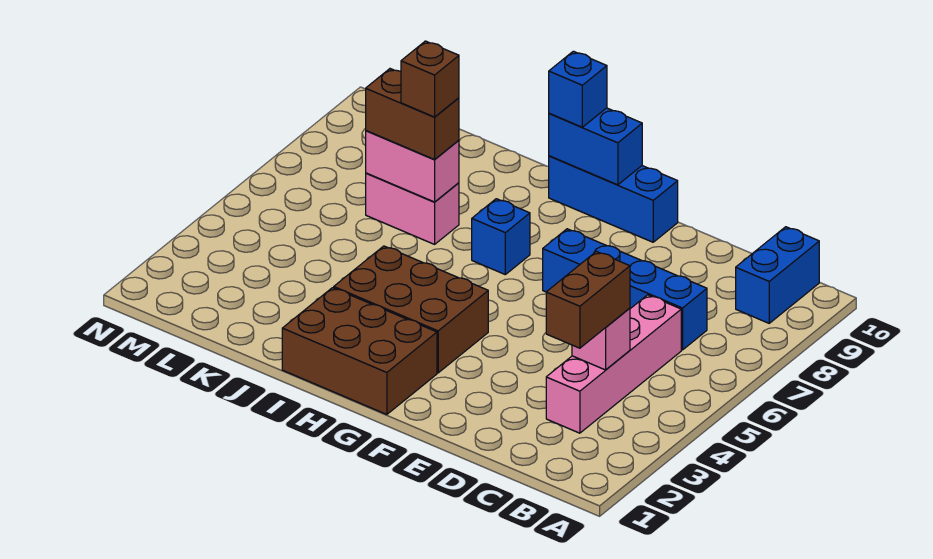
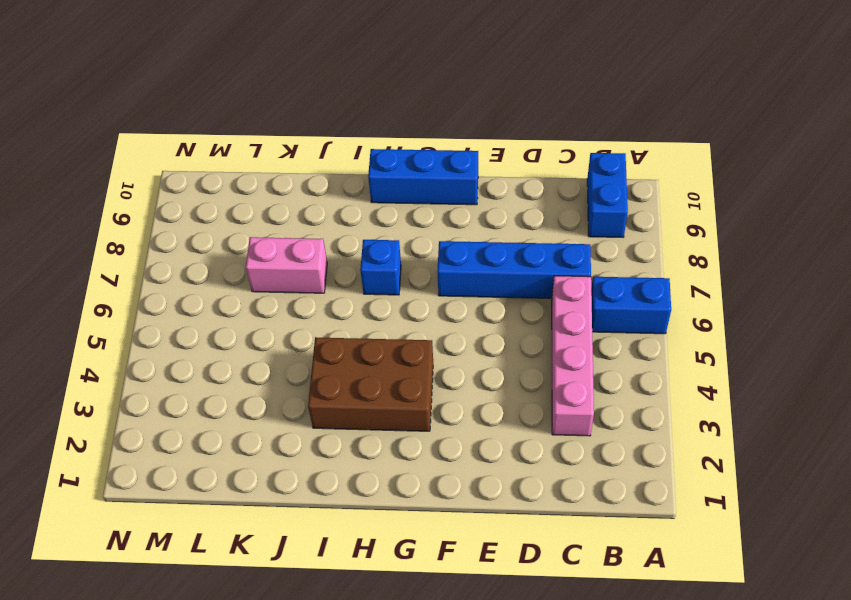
blue 1x2 brick [591,277,671,334] -> blue 1x2 brick moved to [549,108,642,185]
none -> brown 2x3 brick [282,288,437,414]
none -> pink 1x1 brick [572,308,630,370]
none -> pink 1x2 brick [366,131,459,202]

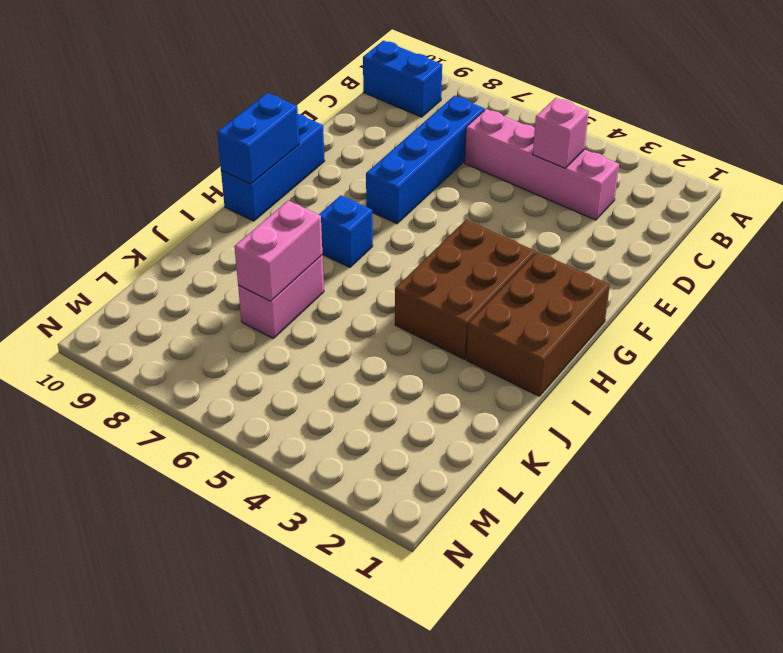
none -> brown 1x2 brick [546,251,630,348]
none -> blue 1x1 brick [549,51,607,127]
none -> brown 1x2 brick [366,69,459,159]

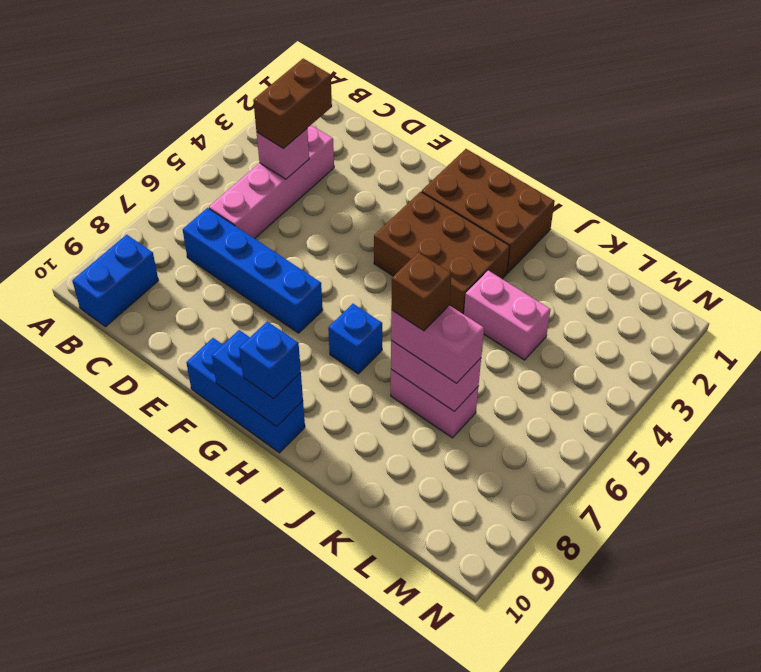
pink 1x2 brick [464,271,551,360] -> none
pink 1x2 brick [391,305,484,383] -> brown 1x2 brick [366,69,459,159]

